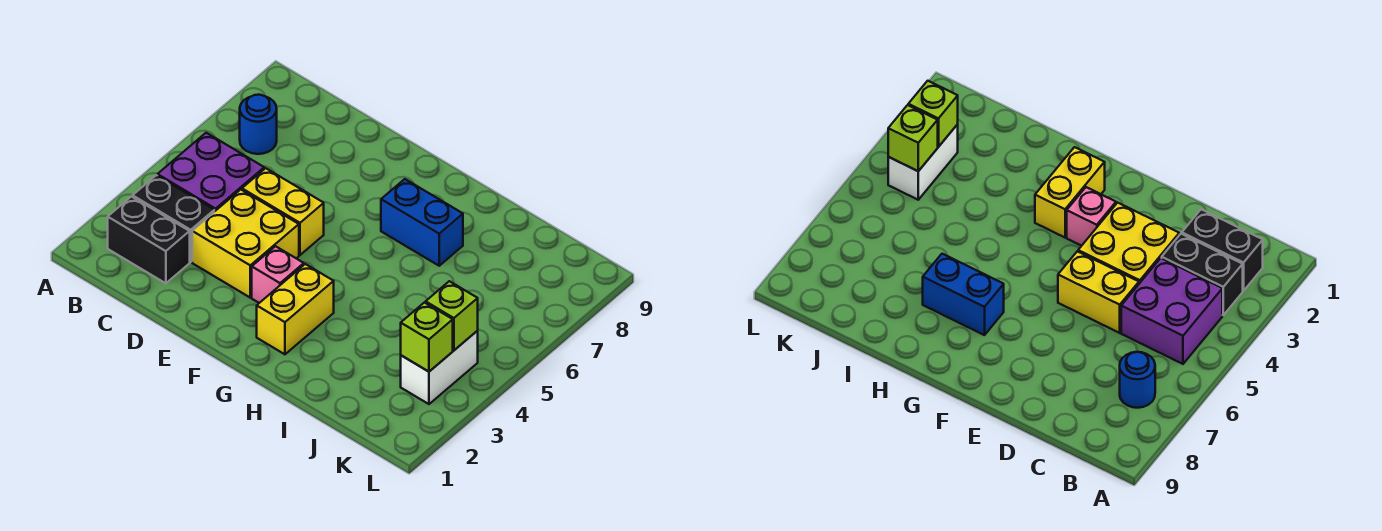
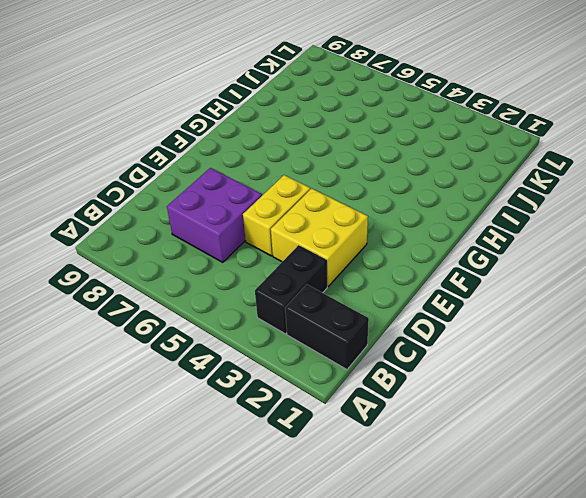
black 1x2 brick [285,284,369,369] -> black 1x2 brick turned to [108,197,190,283]
purple 2x2 brick [167,168,262,262] -> purple 2x2 brick moved to [157,133,264,212]
none -> blue 1x1 round brick [240,95,277,154]
none -> pink 1x1 brick [252,246,304,303]
none -> yellow 1x2 brick [257,264,334,354]

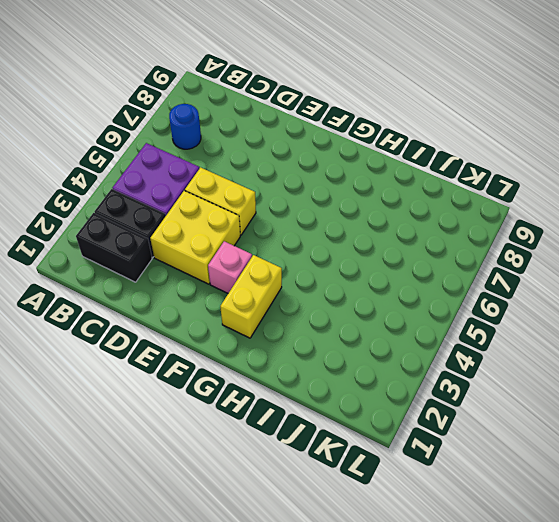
none -> blue 1x2 brick [381,179,463,266]
none -> white 1x2 brick [401,331,478,404]
none -> lime 1x1 brick [401,303,453,372]

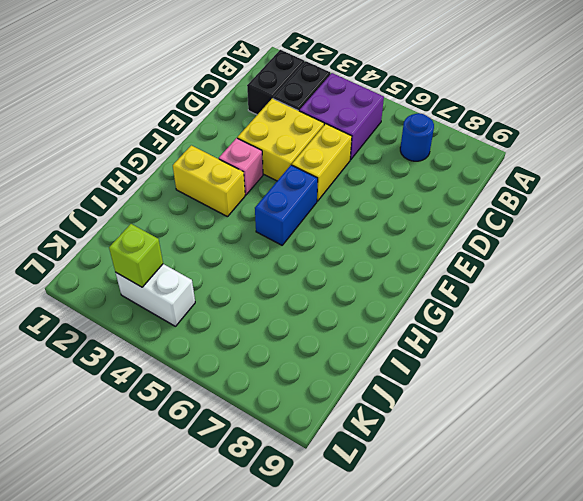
blue 1x2 brick [255,165,318,245] -> blue 1x2 brick moved to [381,179,463,266]
none -> lime 1x1 brick [426,281,478,350]

